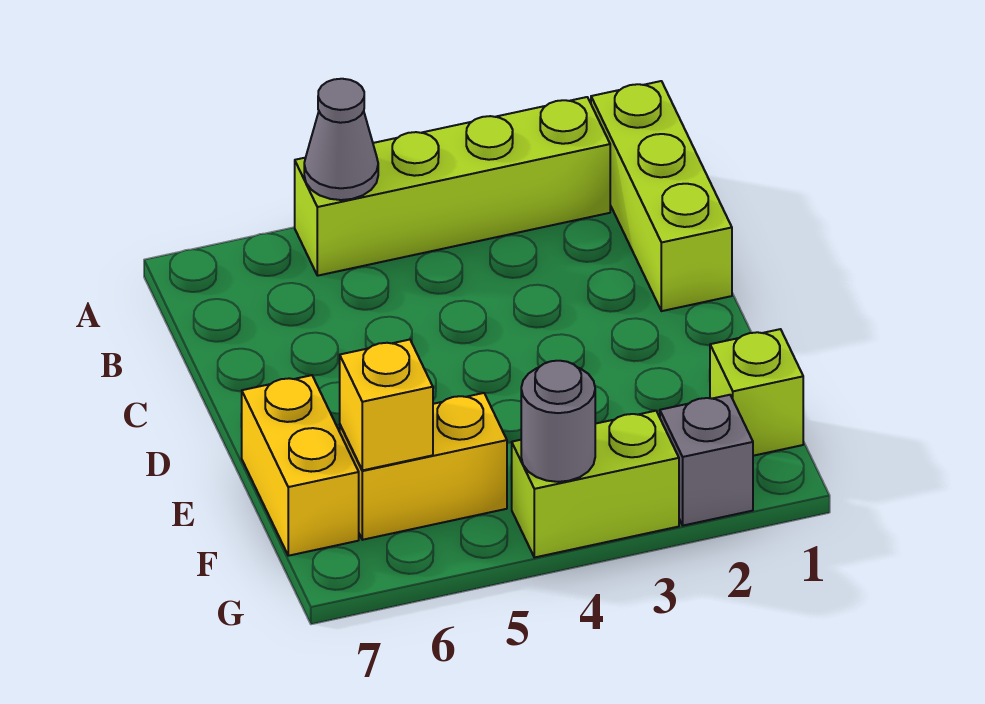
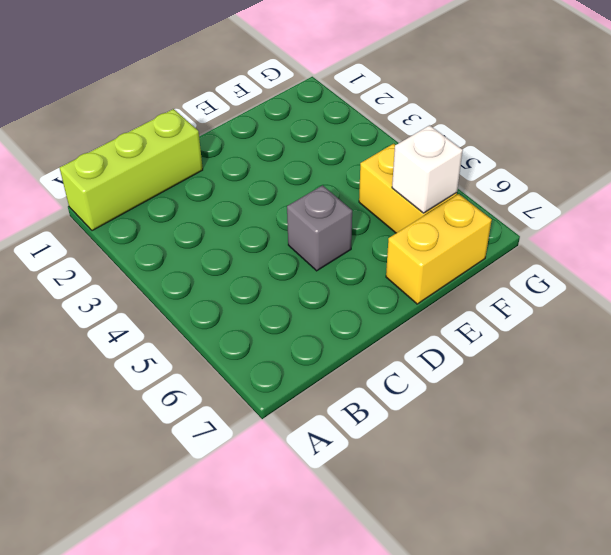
grey 1x1 brick [287,185,352,271] -> grey 1x1 brick moved to [660,395,753,526]
white 1x1 brick [392,125,463,213] -> yellow 1x1 brick [340,340,433,470]
none -> lime 1x4 brick [295,97,610,276]
none -> lime 1x1 brick [710,329,803,456]

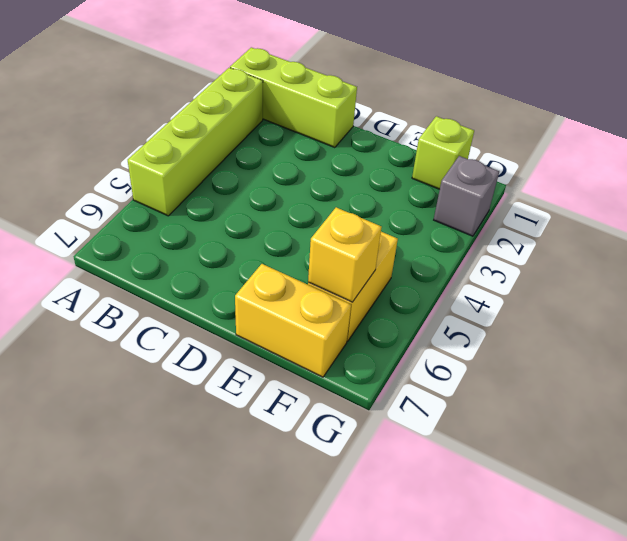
none -> lime 1x2 brick [511,411,679,558]
none -> grey 1x1 cone [304,79,378,200]

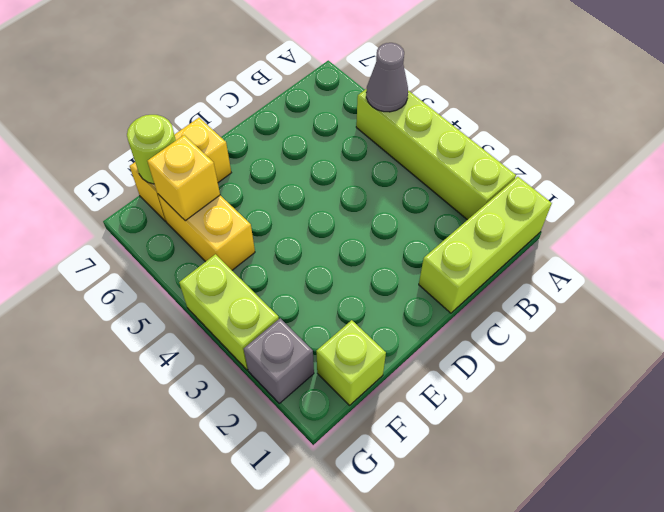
lime 1x1 round brick [127,115,176,184] -> none
none -> grey 1x1 round brick [521,361,595,482]

